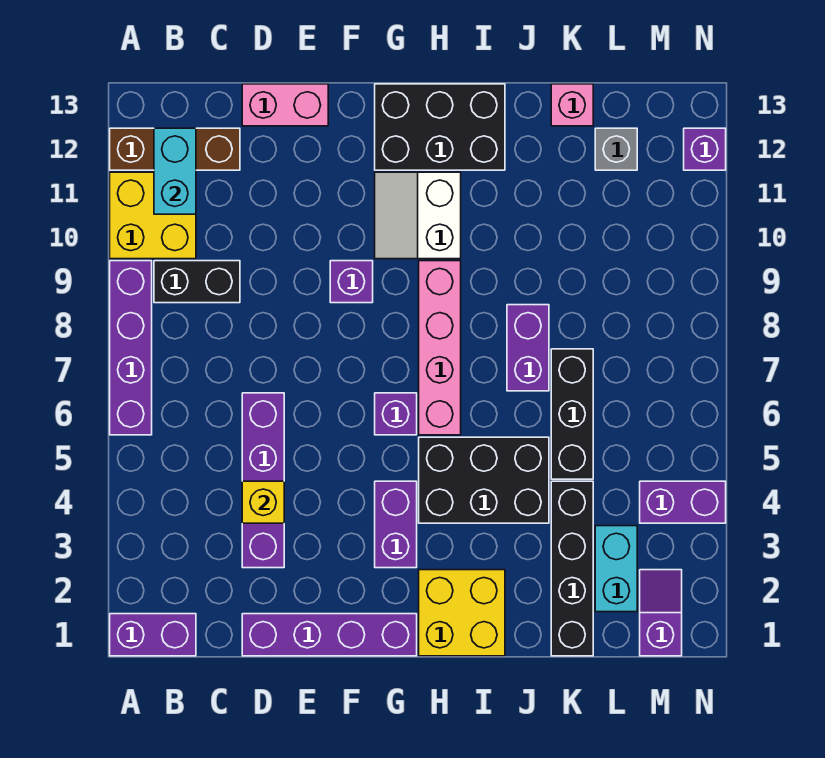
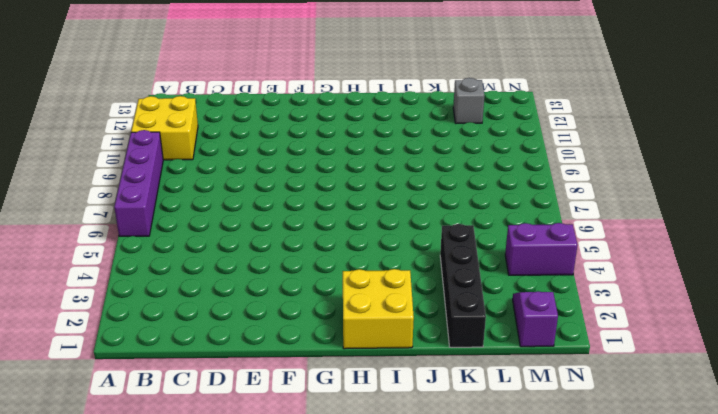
none -> purple 1x2 brick [110,614,196,656]
none -> brown 1x3 brick [110,128,240,170]
none -> black 1x2 brick [154,261,240,303]

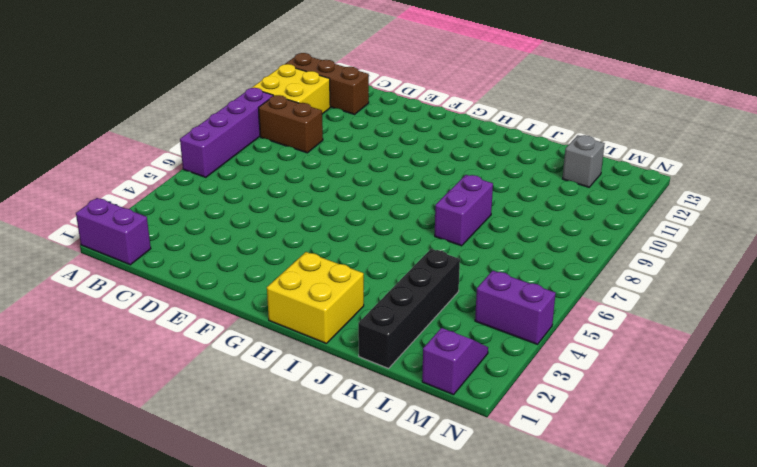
brown 1x2 brick [258,95,323,153] -> black 1x2 brick [154,261,240,303]
none -> purple 1x4 brick [242,614,417,656]
none -> purple 1x4 brick [242,393,284,568]
none -> pink 1x2 brick [242,84,328,126]

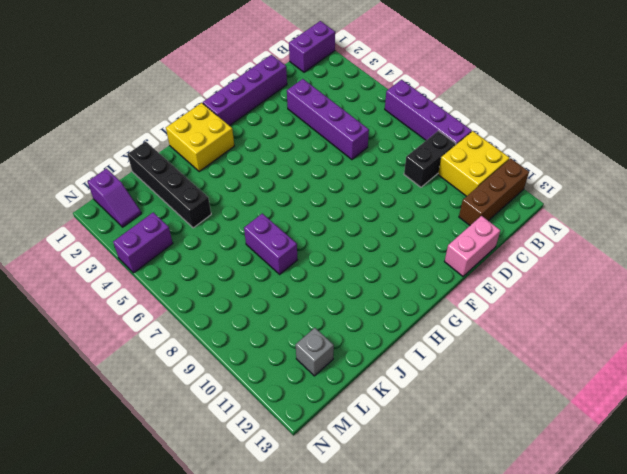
none -> purple 1x1 brick [330,261,373,303]
none -> purple 1x2 brick [375,481,417,568]
none -> purple 1x1 brick [375,393,417,435]

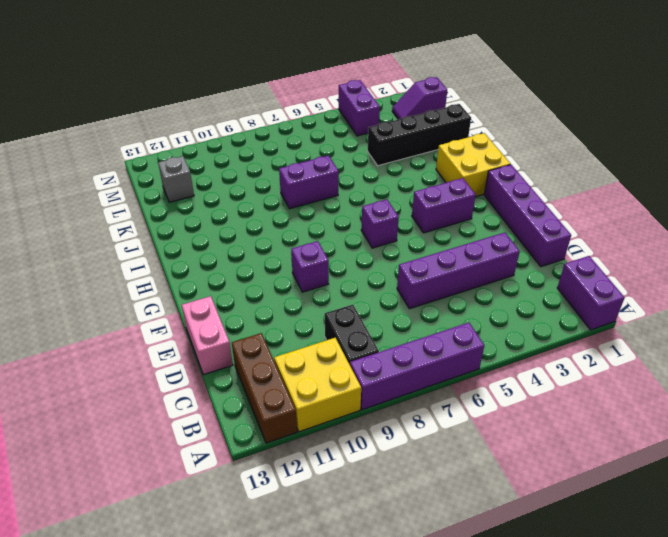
none -> white 2x2 slope [375,172,461,259]
none -> black 2x3 brick [375,84,505,170]
none -> black 2x3 brick [419,437,549,523]

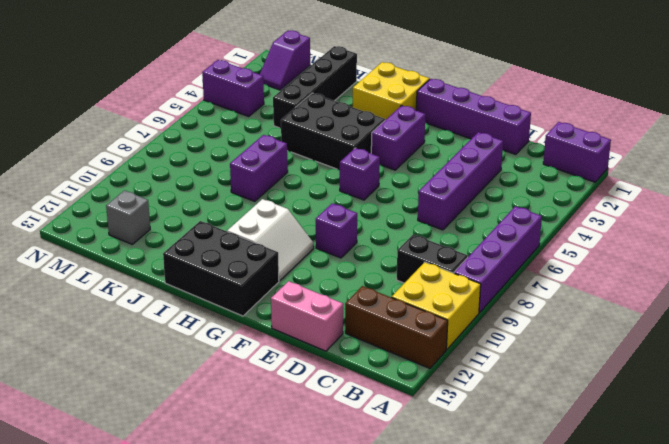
none -> pink 1x4 brick [419,261,461,435]
none -> black 1x3 brick [551,349,593,479]
none -> pink 1x1 brick [551,84,593,126]

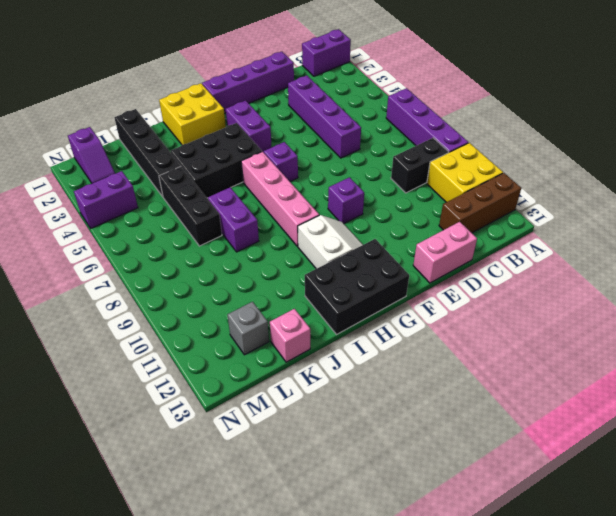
none -> cyan 1x2 brick [595,526,637,612]
none -> purple 1x1 brick [684,128,726,170]
none -> cyan 1x2 brick [154,128,196,214]

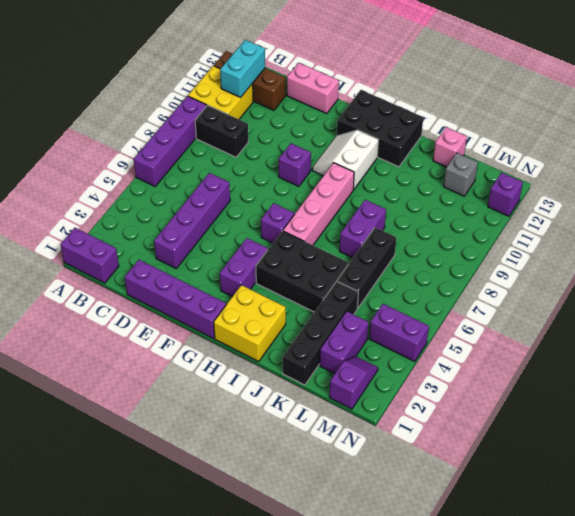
purple 1x2 brick [320,311,369,374] -> cyan 1x2 brick [595,526,637,612]
none -> yellow 1x1 brick [242,481,284,523]

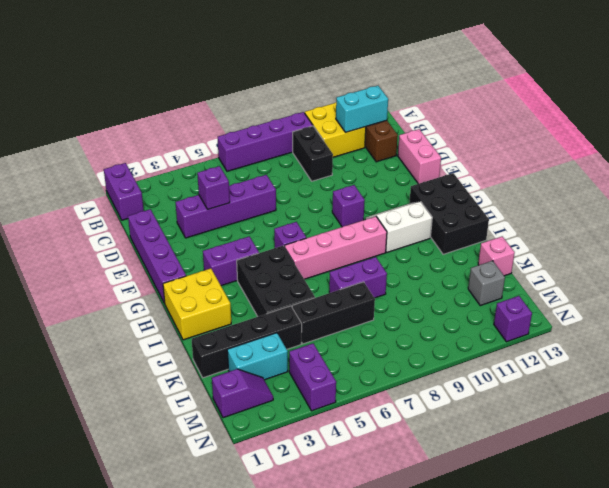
purple 1x1 brick [197,166,230,209] -> yellow 1x1 brick [242,481,284,523]

